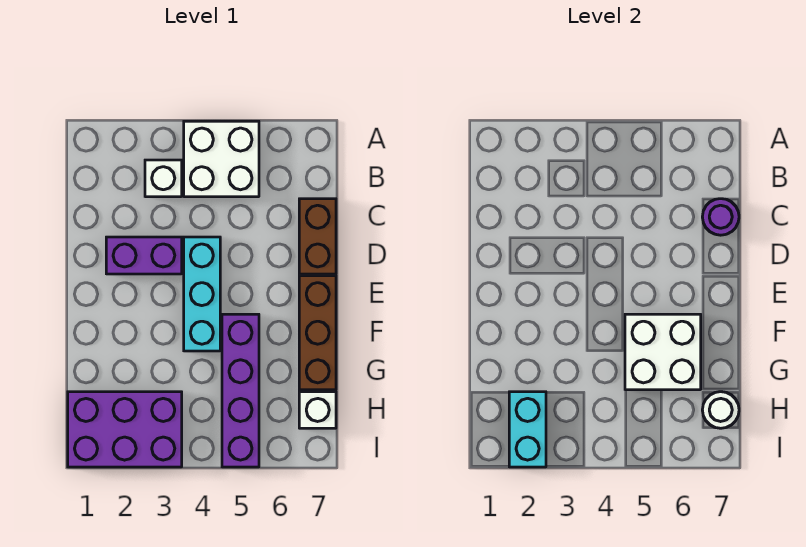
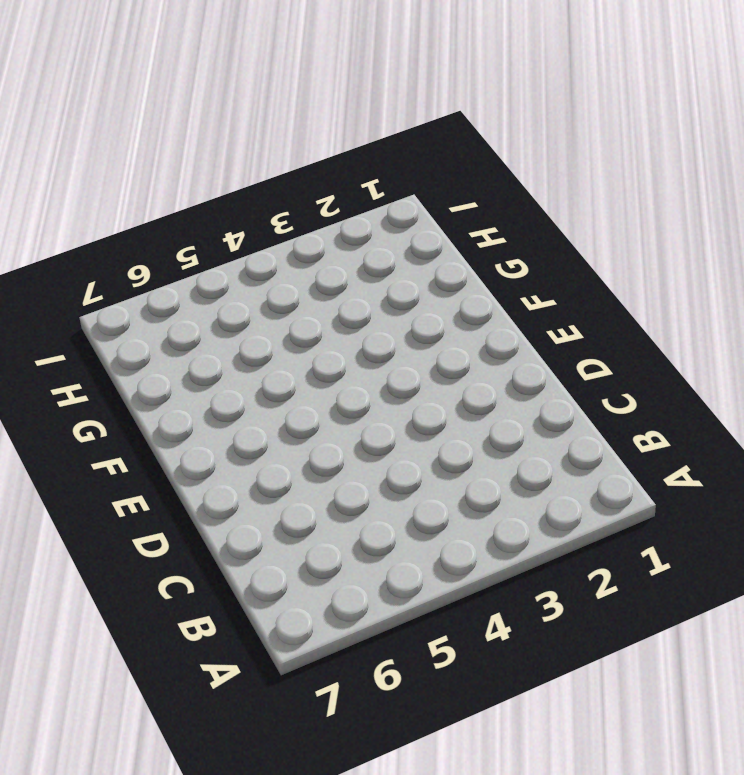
none -> white 2x2 brick [184,121,259,197]
none -> white 1x1 brick [145,160,182,197]
none -> brown 1x2 brick [299,199,336,274]

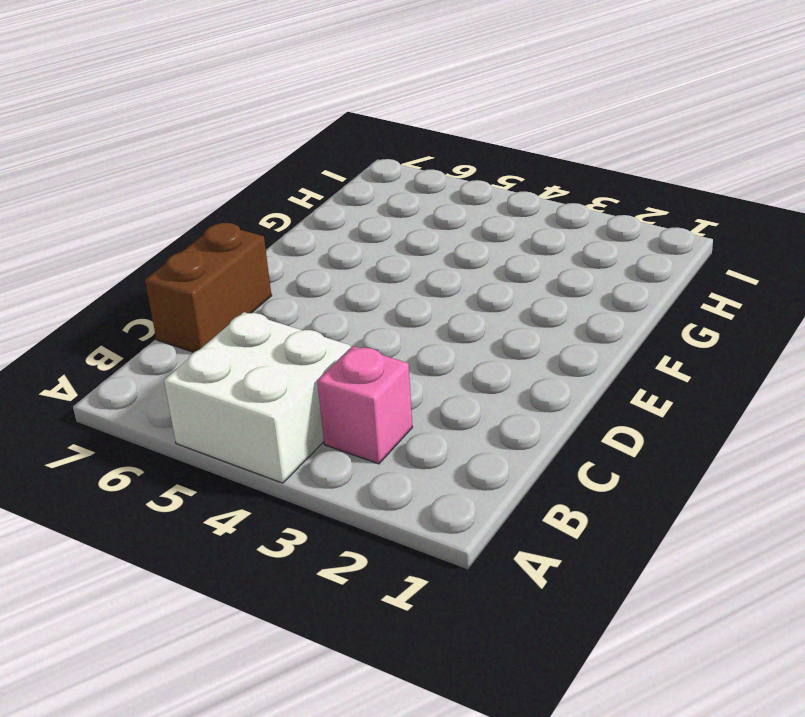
pink 1x1 brick [317,346,412,464] -> white 1x1 brick [145,160,182,197]
none -> purple 1x2 brick [106,237,182,274]
none -> cyan 1x3 brick [184,237,220,351]
none -> brown 1x3 brick [299,276,336,390]

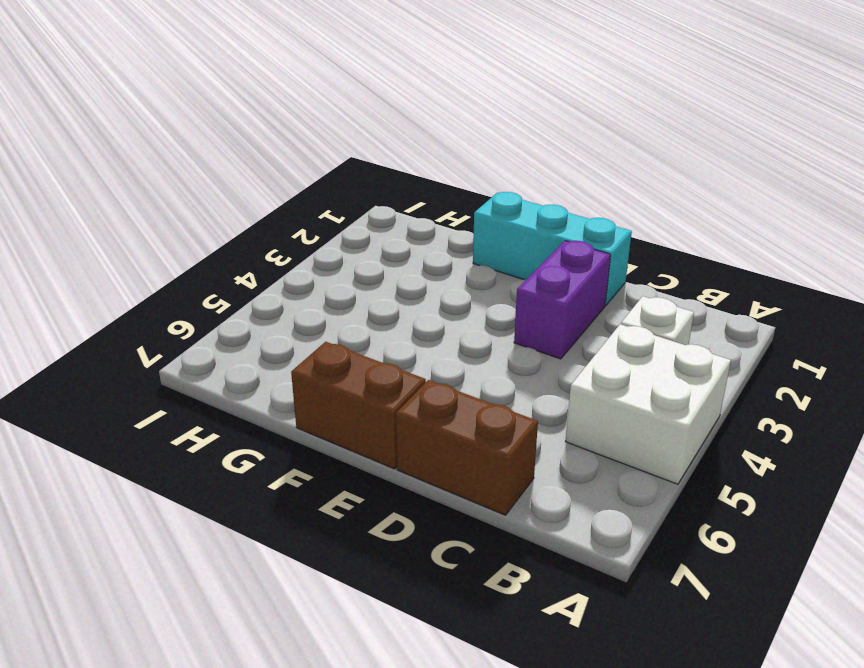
cyan 1x3 brick [473,192,632,305] -> cyan 1x3 brick moved to [184,237,220,351]
brown 1x2 brick [291,342,426,469] -> brown 1x3 brick [299,276,336,390]
none -> purple 1x4 brick [222,314,259,467]
none -> purple 2x3 brick [68,392,182,467]
none -> white 1x1 brick [299,392,336,428]

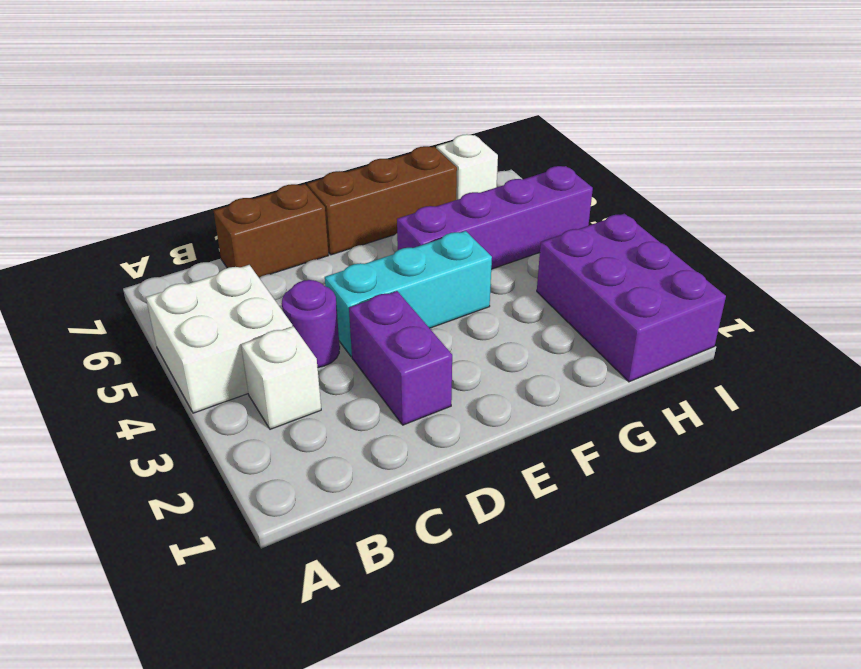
purple 1x1 round brick [282,280,340,368] -> purple 1x1 round brick moved to [702,199,739,235]
none -> white 2x2 brick [625,314,701,390]
none -> cyan 1x2 brick [509,392,546,467]
none -> white 1x1 round brick [702,392,739,428]

